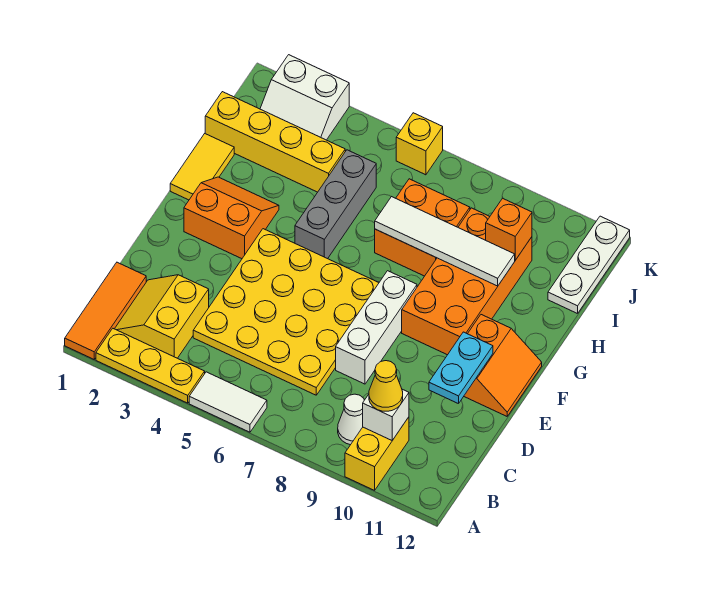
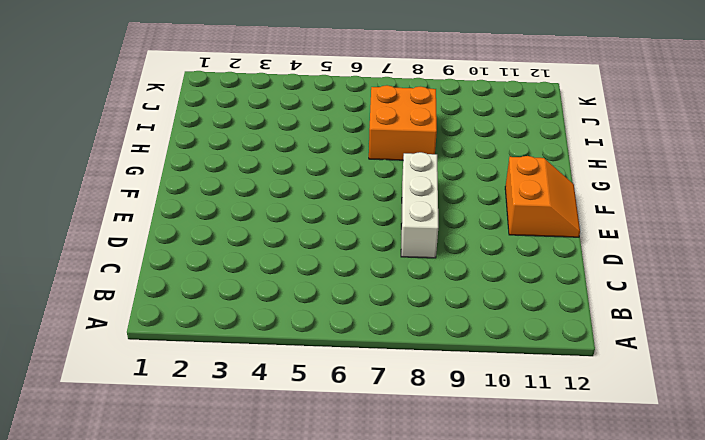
none -> orange 1x3 tile [65,262,146,359]
none -> yellow 1x3 plate [96,329,205,403]
none -> white 1x2 tile [189,372,267,432]

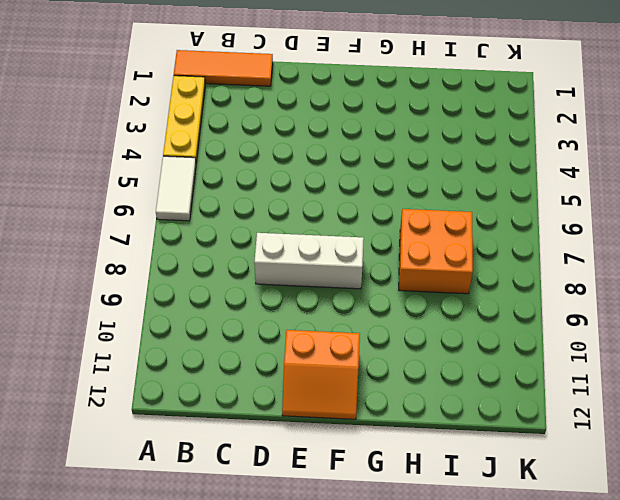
none -> yellow 1x2 brick [345,417,409,490]
none -> yellow 2x2 slope [115,275,209,358]
none -> white 1x1 cone [338,394,364,445]

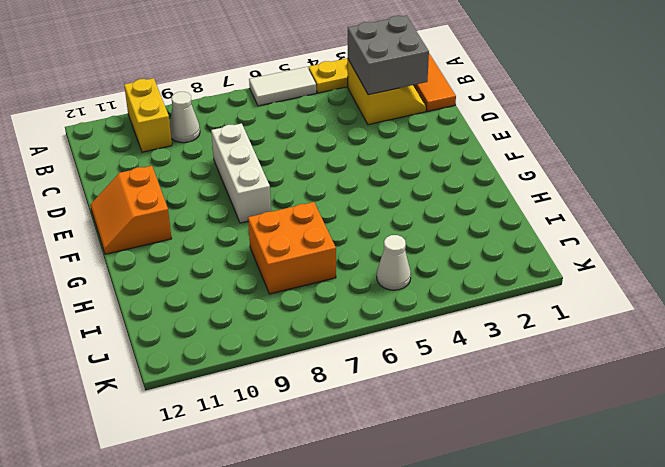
grey 2x2 brick [348,16,429,95] -> none
white 1x1 cone [377,235,411,290] -> none
none -> yellow 4x4 plate [193,229,379,395]
none -> orange 2x2 slope [184,177,279,259]
none -> orange 2x4 brick [402,208,532,355]

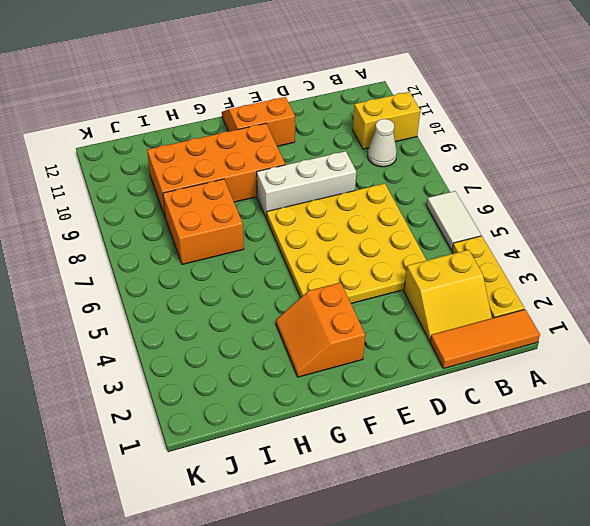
none -> yellow 1x2 tile [170,134,234,200]
none -> grey 1x3 brick [295,150,376,259]
none -> yellow 1x4 brick [205,92,345,192]

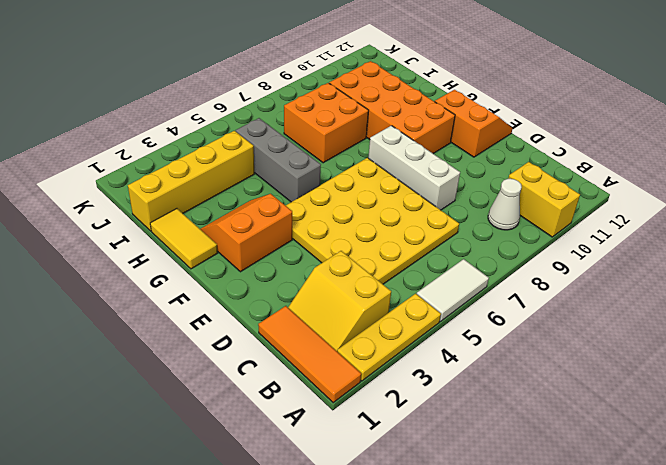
none -> white 1x3 plate [548,216,630,314]
none -> white 2x2 slope [260,55,349,140]
none -> yellow 1x1 brick [396,113,443,175]

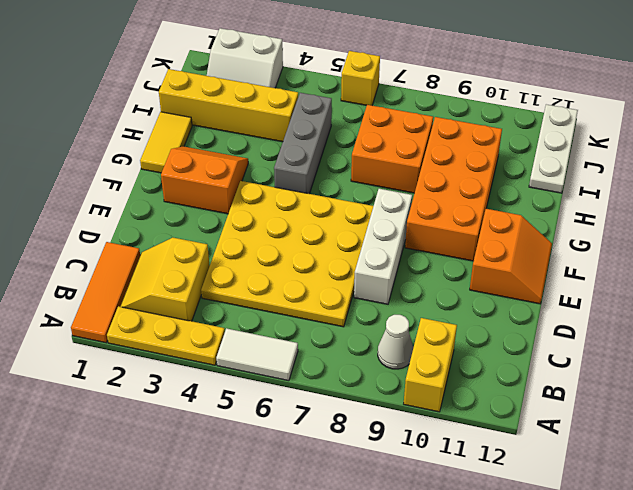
none -> white 1x1 brick [363,389,409,440]
none -> cyan 1x2 plate [429,332,493,404]
none -> white 1x4 tile [375,197,515,286]

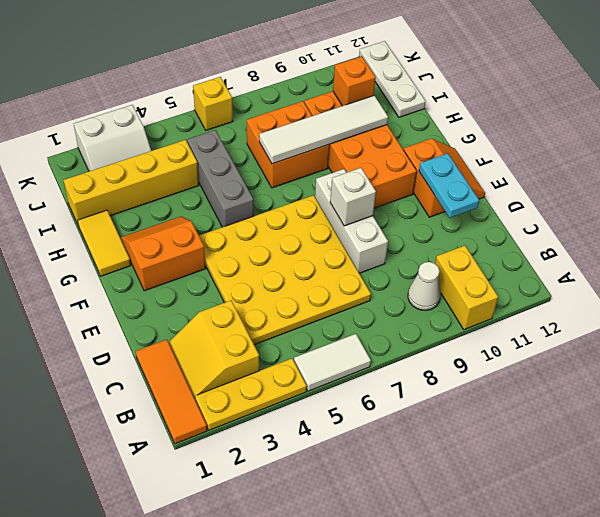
white 1x1 brick [330,168,376,226] -> white 1x1 brick moved to [363,389,409,440]
none -> yellow 1x1 cone [369,361,403,411]

